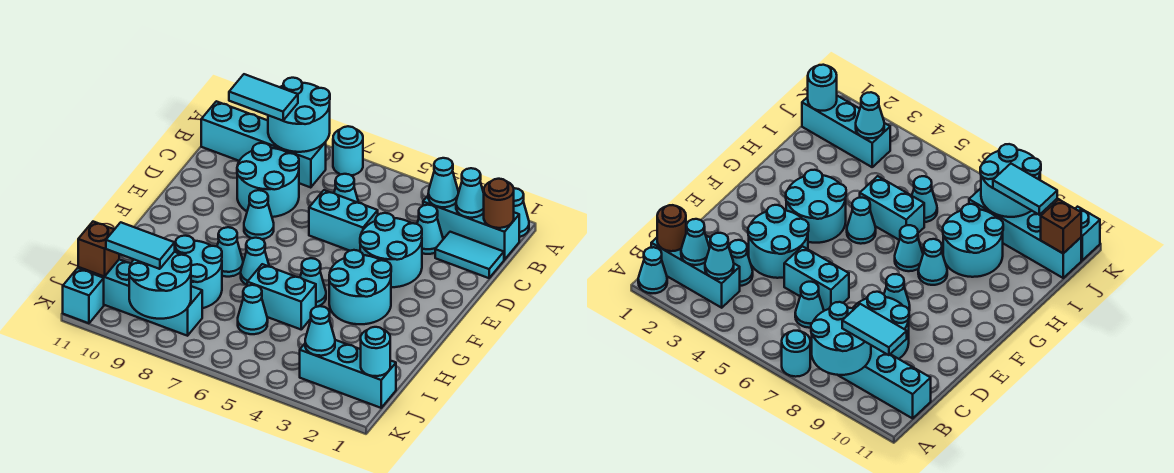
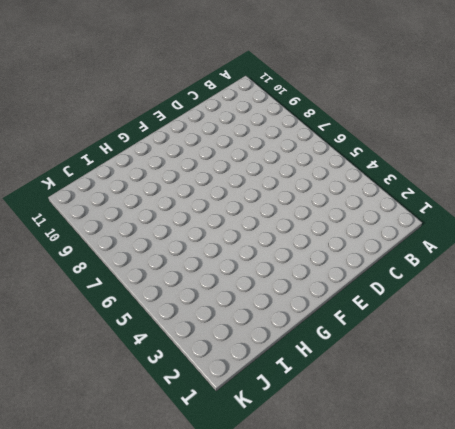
none -> cyan 1x1 cone [514,188,529,237]
none -> cyan 1x1 round brick [333,126,363,175]
none -> cyan 1x3 brick [423,192,519,260]
none -> cyan 1x4 brick [201,101,326,188]

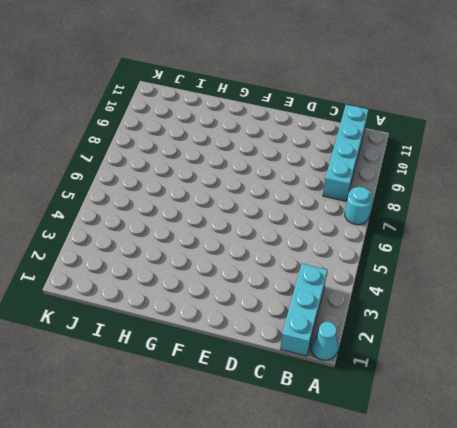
none -> cyan 1x2 tile [435,232,504,278]
none -> cyan 1x1 cone [417,205,443,254]
none -> cyan 1x1 cone [334,174,359,203]
none -> cyan 2x2 round brick [237,143,299,217]

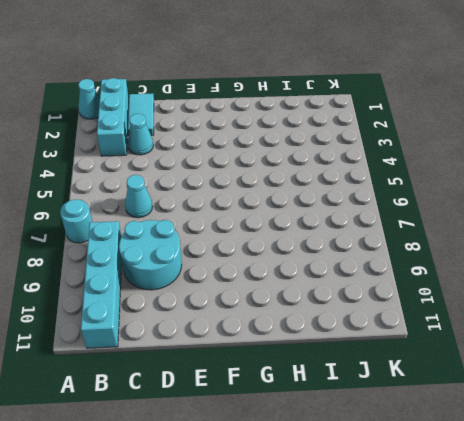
none -> cyan 2x2 round brick [360,213,422,287]
none -> cyan 1x2 brick [309,190,378,251]
none -> cyan 1x1 cone [244,190,274,239]
none -> cyan 2x2 round brick [329,250,391,324]

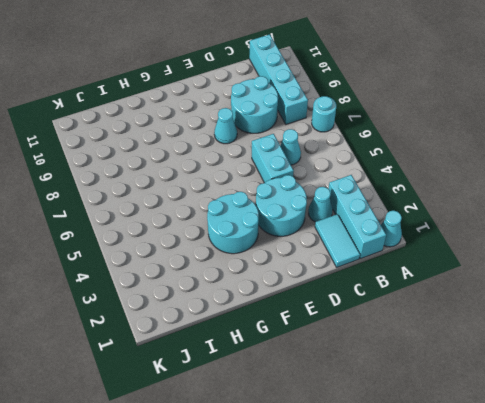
none -> cyan 1x1 cone [300,258,326,307]
none -> cyan 1x1 cone [241,238,269,285]
none -> cyan 1x1 cone [217,227,243,277]
none -> cyan 1x2 brick [247,264,316,329]

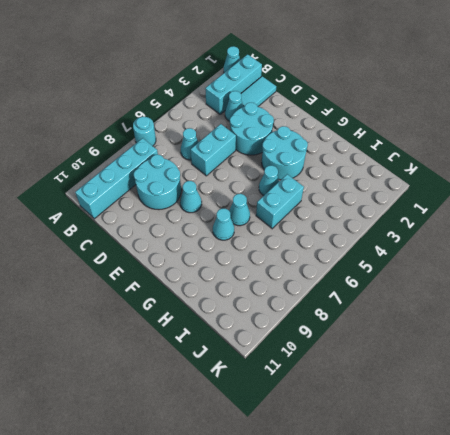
none -> cyan 2x2 round brick [175,236,222,308]
none -> cyan 1x1 cone [238,285,268,334]
none -> cyan 1x3 brick [300,340,396,408]
none -> cyan 1x4 brick [78,259,202,336]

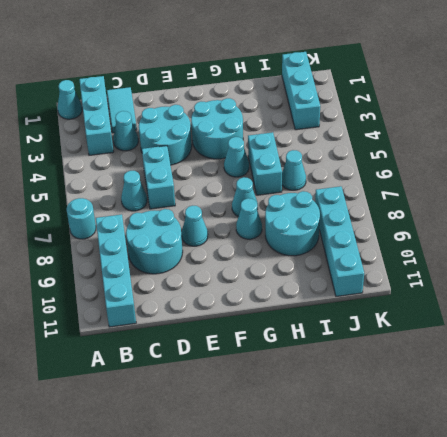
none -> cyan 1x1 brick [63,268,104,323]
none -> cyan 2x2 round brick [268,78,330,152]
none -> brown 1x1 round brick [484,179,514,228]
none -> cyan 1x1 cone [456,168,484,218]

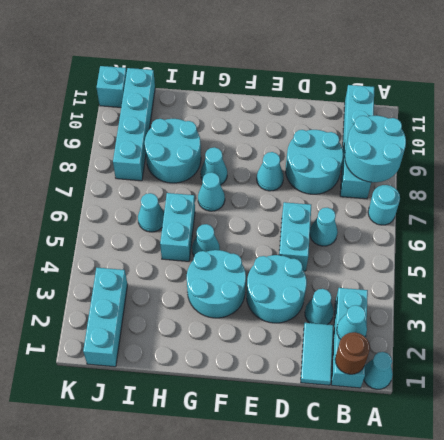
none -> cyan 1x1 cone [428,158,458,207]
none -> cyan 1x1 round brick [361,327,390,376]
none -> cyan 1x1 cone [305,306,335,356]
none -> cyan 2x2 round brick [129,252,191,319]

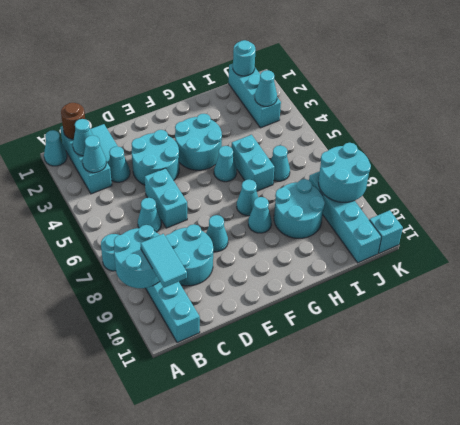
none -> brown 1x1 brick [78,222,119,277]
none -> cyan 1x2 tile [106,222,175,269]

